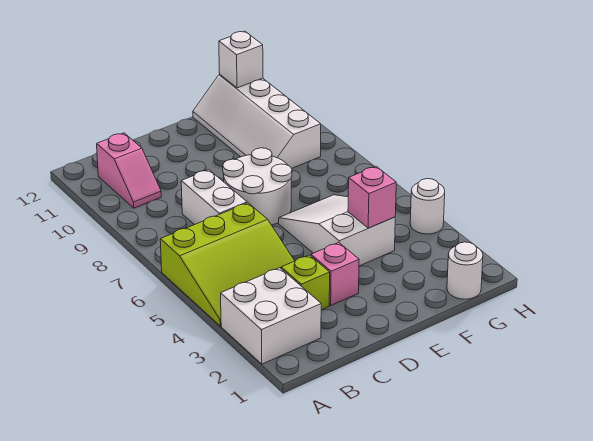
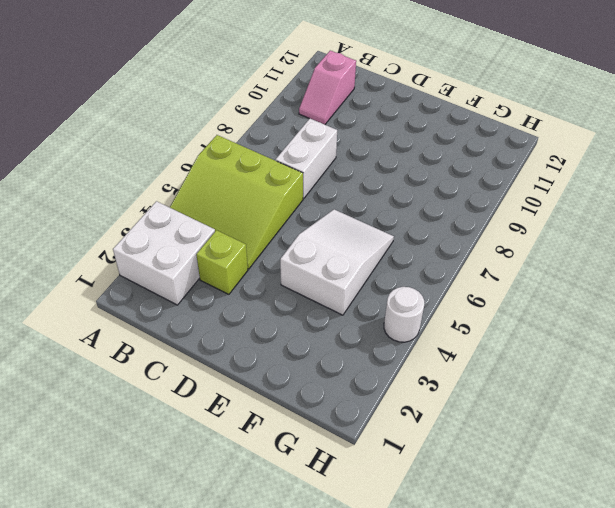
none -> pink 1x1 brick [311,243,359,305]
none -> white 2x2 round brick [223,148,292,225]
none -> white 2x4 slope [193,74,321,169]

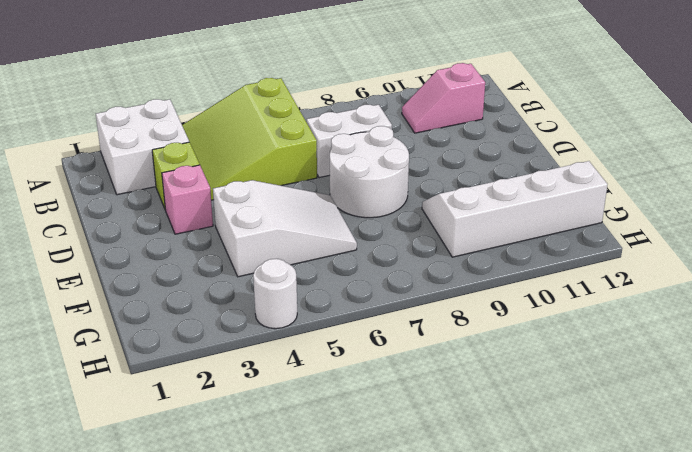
none -> white 1x1 round brick [447,242,483,299]
none -> pink 1x1 brick [348,166,396,228]
none -> white 1x1 brick [219,31,263,88]

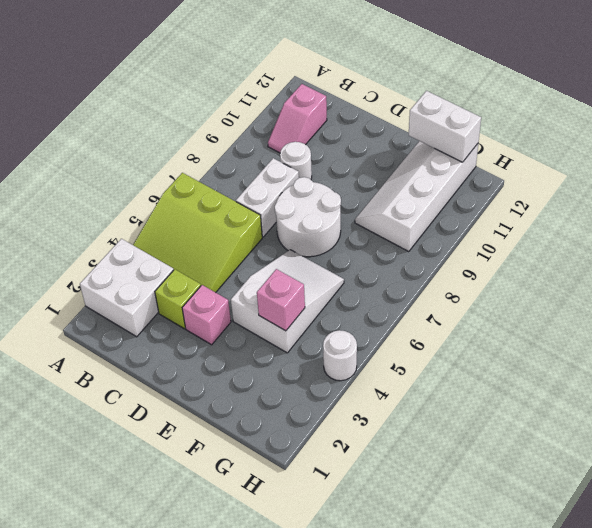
white 1x1 round brick [280,142,312,180] -> white 1x1 round brick moved to [447,242,483,299]
white 1x2 brick [409,91,481,162] -> white 1x1 brick [219,31,263,88]

